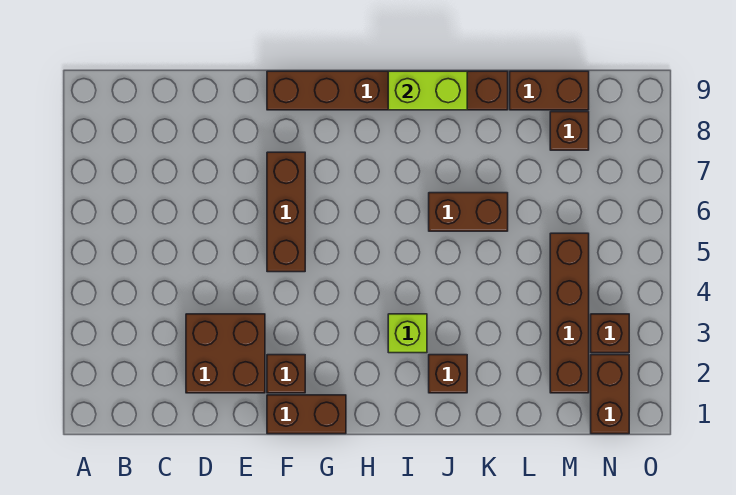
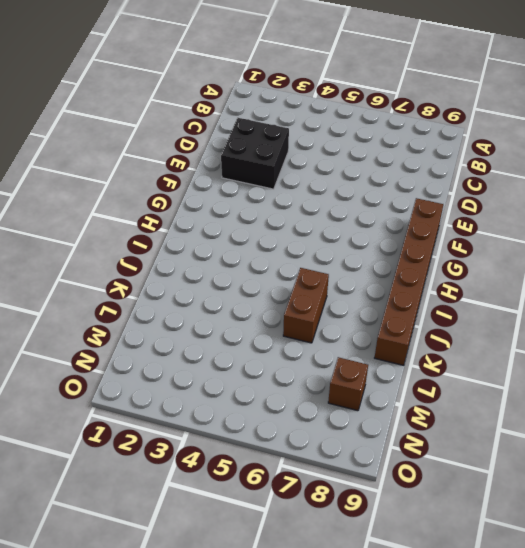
black 2x2 brick [221,118,289,189] -> brown 2x2 brick [186,314,265,393]
none -> brown 1x2 brick [267,395,346,434]
none -> brown 1x1 brick [267,355,305,393]
none -> brown 1x3 brick [267,152,305,272]

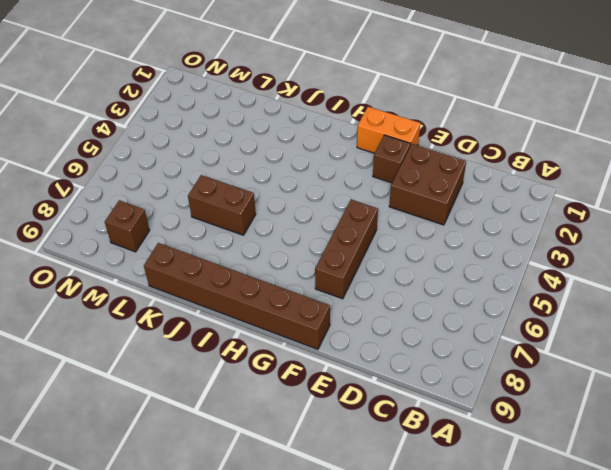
orange 1x2 brick [357,107,420,153] -> brown 1x2 brick [267,395,346,434]
none -> lime 1x1 brick [388,314,427,353]
none -> brown 1x1 brick [429,355,467,393]
none -> brown 1x2 brick [510,71,589,110]

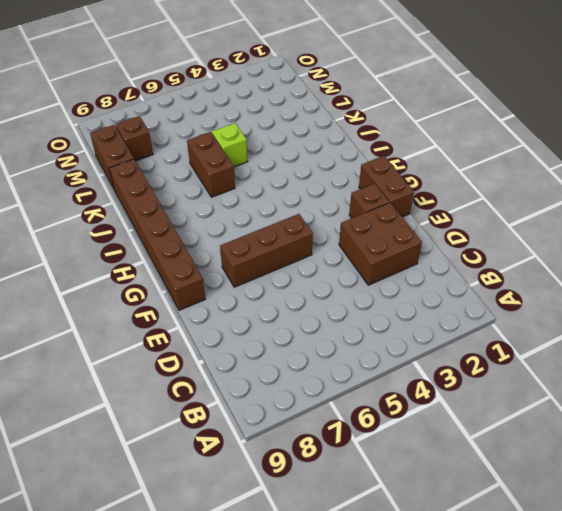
lime 1x1 brick [212,123,248,167] -> lime 1x1 brick moved to [388,314,427,353]
none -> brown 1x1 brick [429,355,467,393]
none -> brown 1x4 brick [550,233,589,393]
none -> brown 1x2 brick [591,355,629,434]

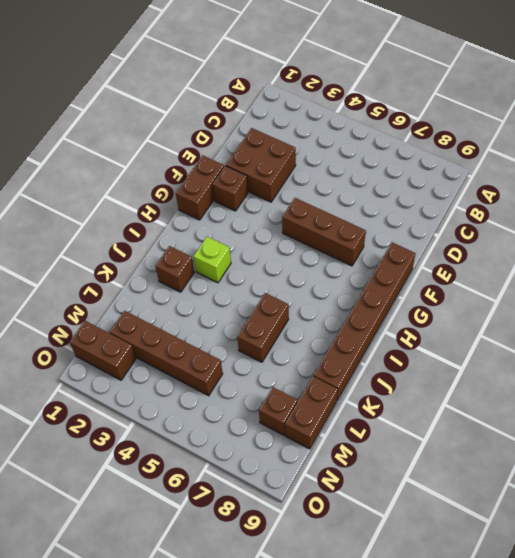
none -> brown 1x1 brick [591,314,629,353]
none -> lime 1x2 brick [388,71,467,110]

